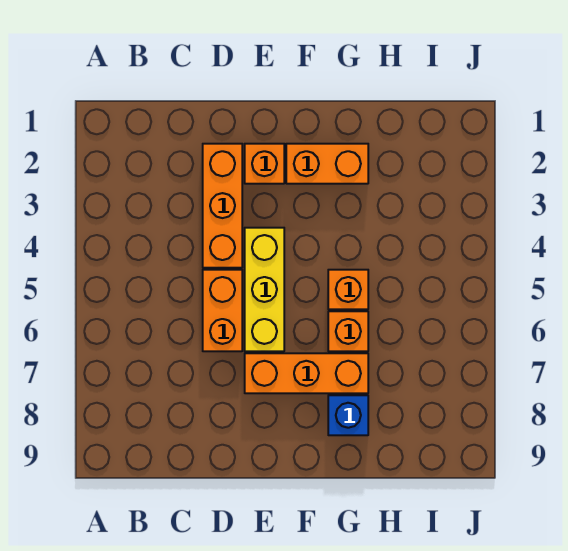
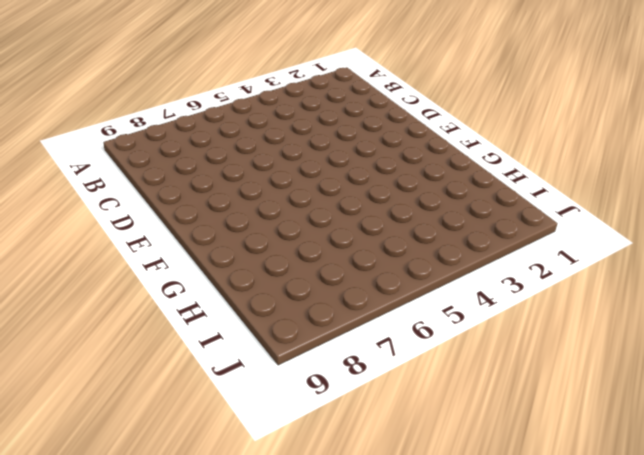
none -> orange 1x3 brick [203,144,242,268]
none -> orange 1x2 brick [203,270,242,351]

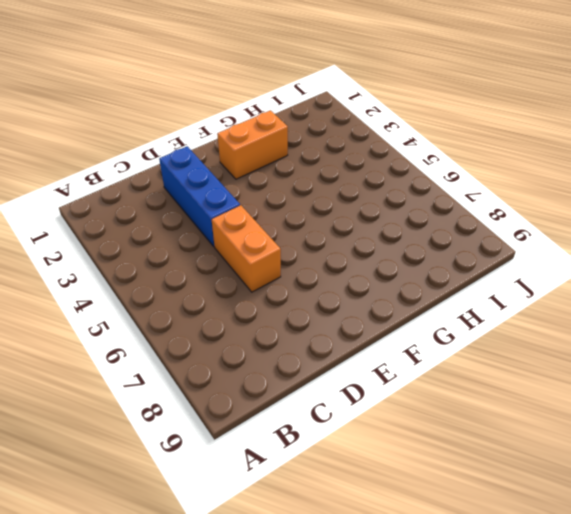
blue 1x3 brick [159,146,240,246] -> orange 1x3 brick [203,144,242,268]
none -> orange 1x1 brick [245,144,284,184]
none -> yellow 1x3 brick [245,228,284,351]

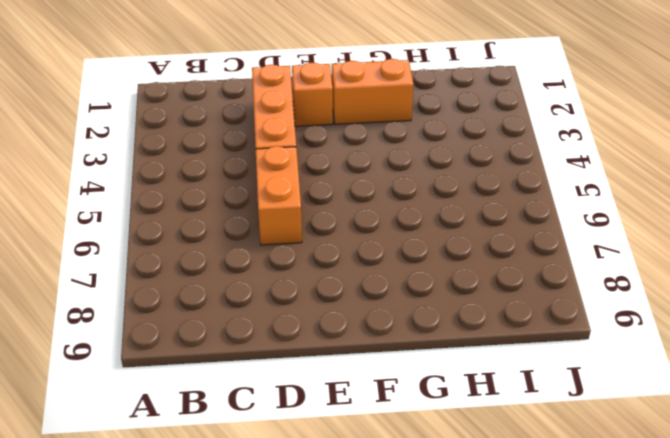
none -> yellow 1x3 brick [245,228,284,351]
none -> orange 1x3 brick [245,353,368,393]

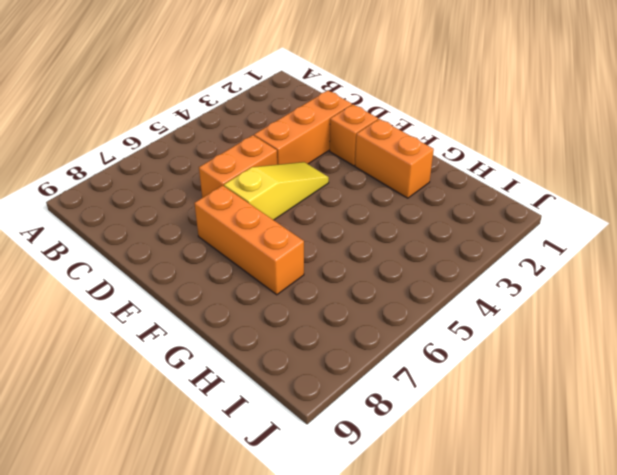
yellow 1x3 slope [224,162,329,220] -> yellow 1x3 brick [245,228,284,351]
none -> orange 1x1 brick [328,270,368,309]
none -> orange 1x1 brick [328,311,368,351]

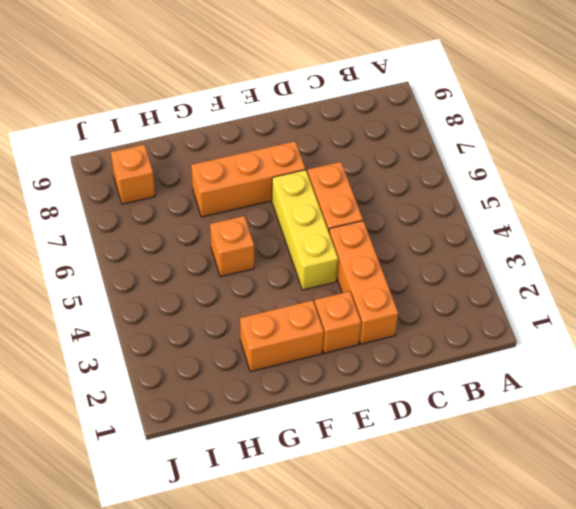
orange 1x1 brick [111,144,155,204] -> orange 1x1 brick moved to [328,311,368,351]
none -> blue 1x1 brick [328,395,368,435]

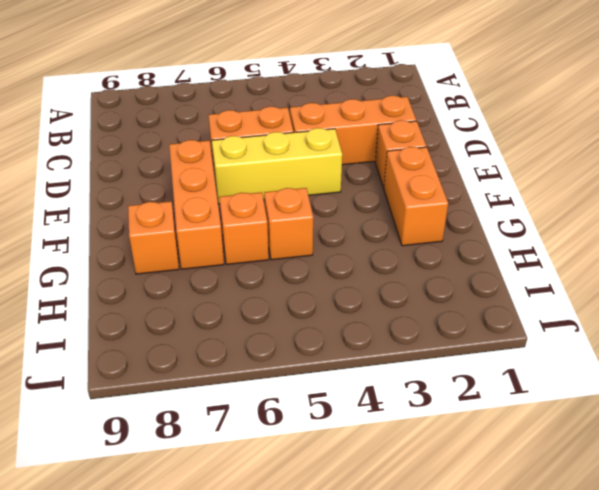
orange 1x1 brick [128,201,179,274] -> blue 1x1 brick [328,395,368,435]

